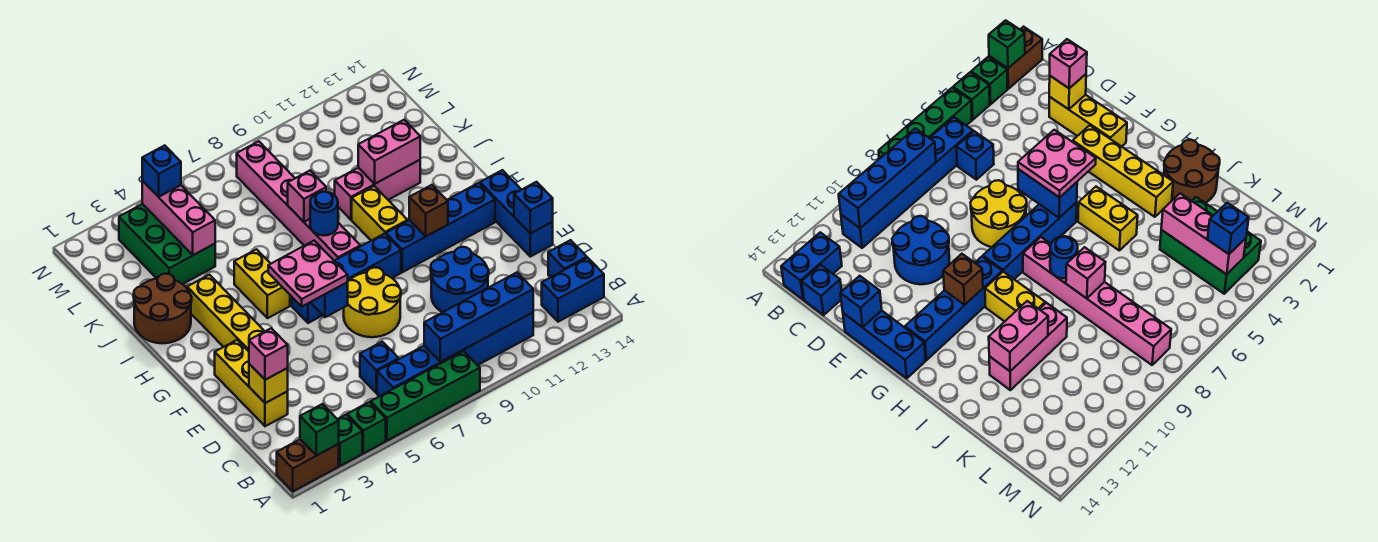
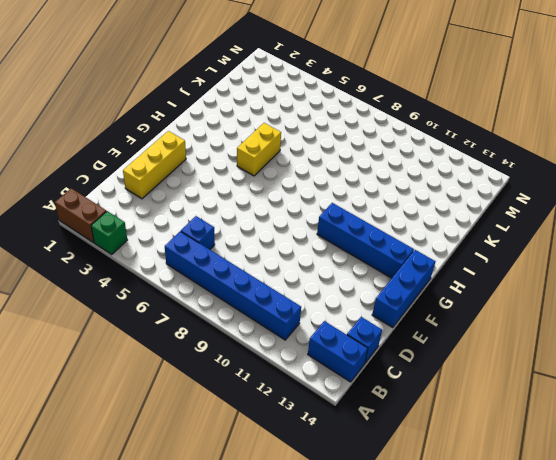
none -> green 1x1 brick [347,402,386,453]
none -> green 1x4 brick [371,351,480,441]
none -> blue 2x2 round brick [431,247,489,312]
none -> yellow 2x2 round brick [344,267,401,337]

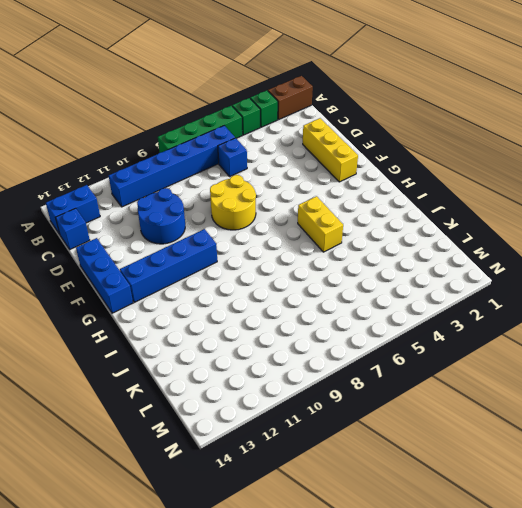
none -> yellow 1x4 brick [187,275,265,351]
none -> blue 1x4 brick [292,234,401,323]
none -> pink 1x6 brick [237,141,360,261]
none -> yellow 1x2 brick [352,186,408,241]

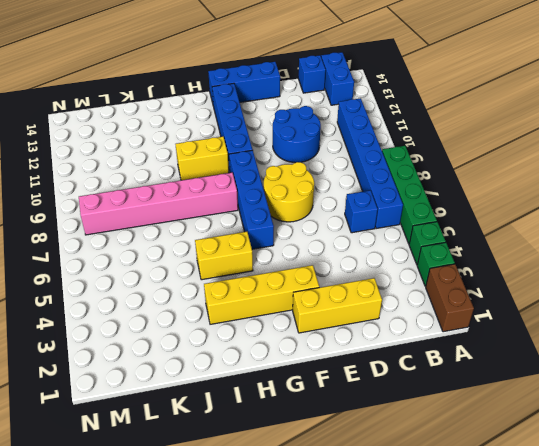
none -> brown 2x2 round brick [134,274,192,343]
none -> pink 1x3 brick [335,160,420,220]
none -> green 2x3 brick [119,204,215,284]
none -> green 1x1 brick [300,404,339,456]

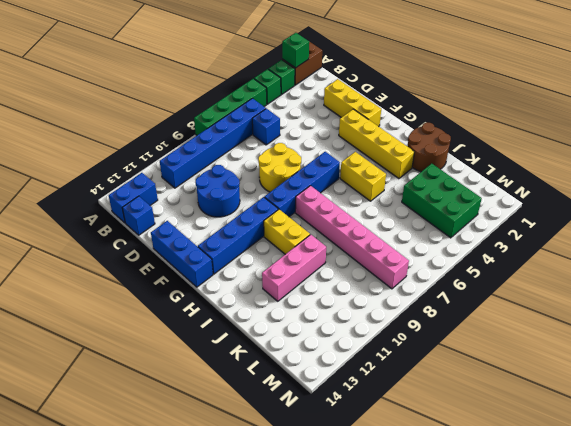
none -> blue 1x4 brick [424,273,533,362]
none -> yellow 1x1 brick [249,364,288,403]
none -> blue 1x1 brick [514,182,553,233]
none -> blue 1x2 brick [311,283,348,317]

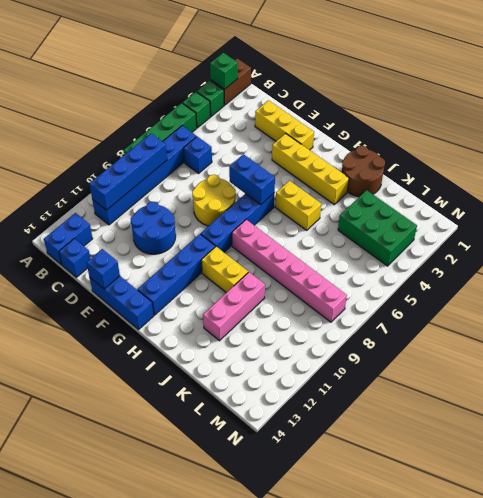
none -> yellow 1x1 brick [249,364,288,403]
none -> brown 1x1 brick [409,185,448,236]
none -> blue 1x1 round brick [310,192,338,235]
none -> pink 1x1 brick [288,171,326,222]

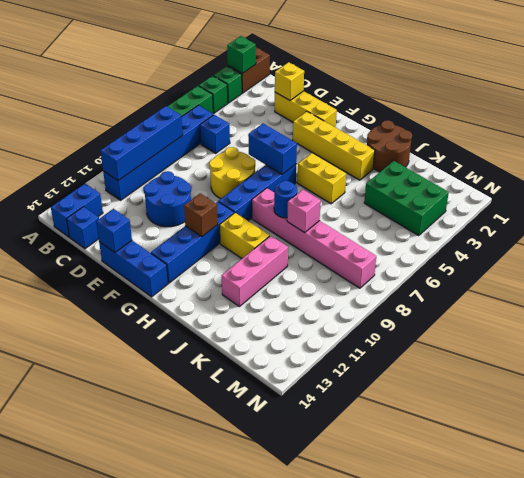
none -> pink 1x2 brick [358,120,420,184]
none -> pink 1x3 brick [142,181,215,255]
none -> pink 1x1 brick [249,328,288,380]
none -> pink 2x2 plate [268,241,348,306]

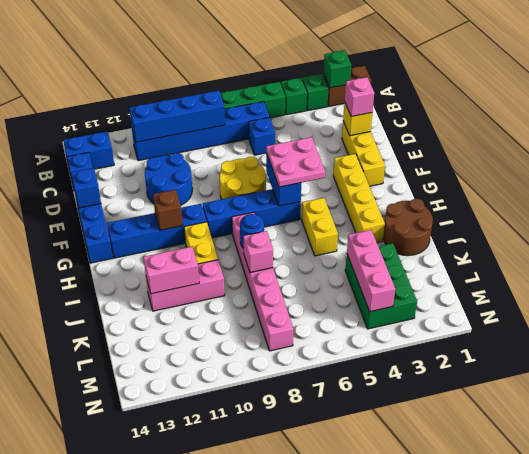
none -> blue 1x1 brick [142,145,181,197]

